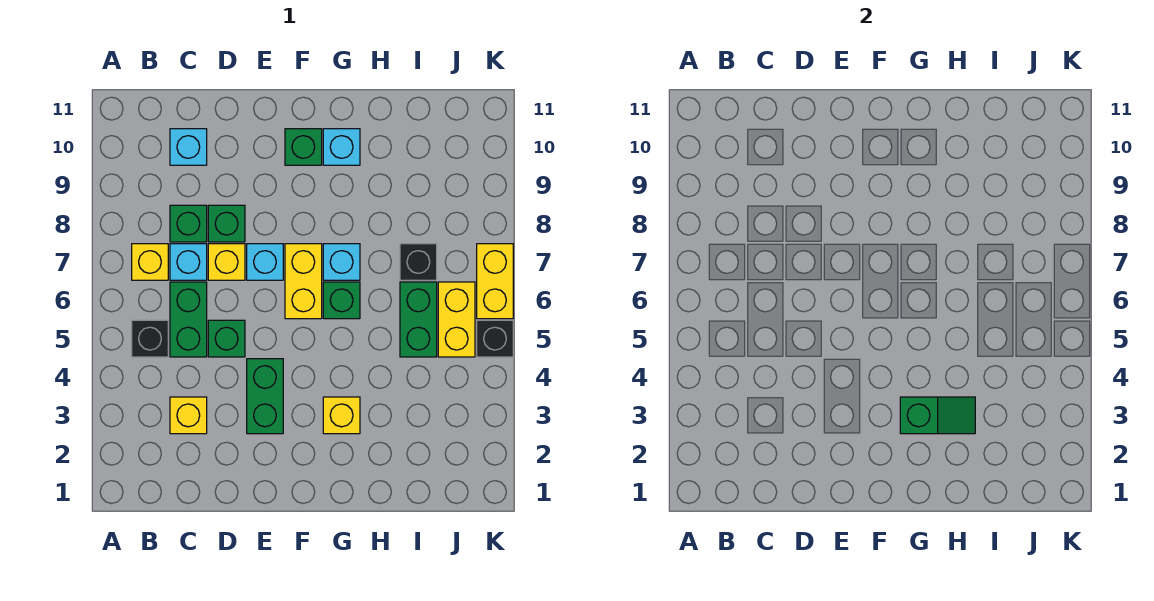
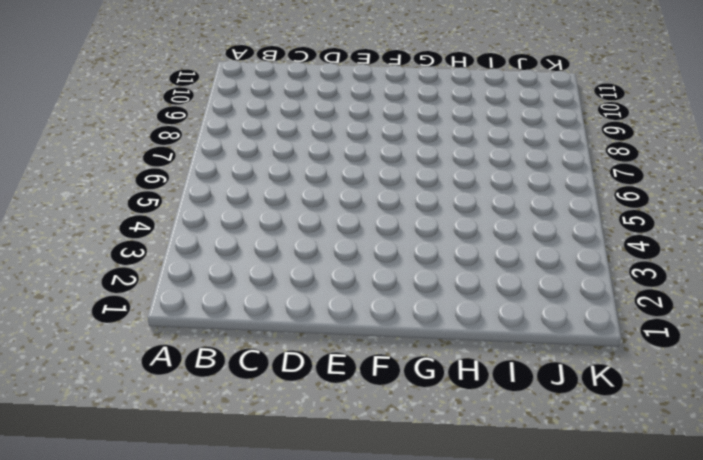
none -> black 1x1 brick [132,320,168,357]
none -> yellow 1x1 brick [132,244,168,280]
none -> yellow 1x1 brick [170,397,207,434]

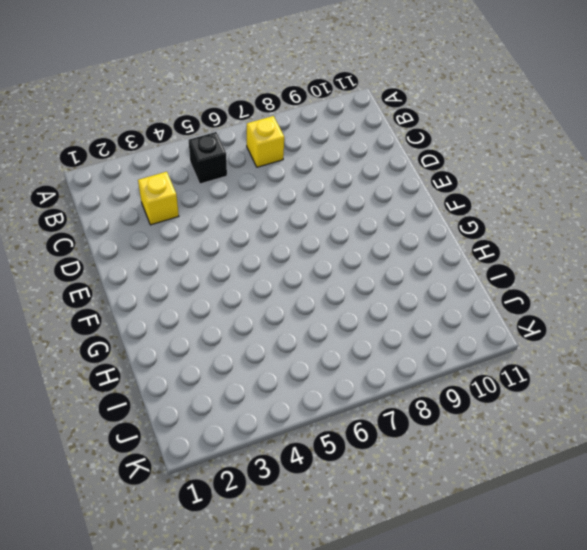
none -> green 1x2 brick [170,282,207,357]
none -> cyan 1x1 brick [170,244,207,280]
none -> green 1x1 brick [170,205,207,242]

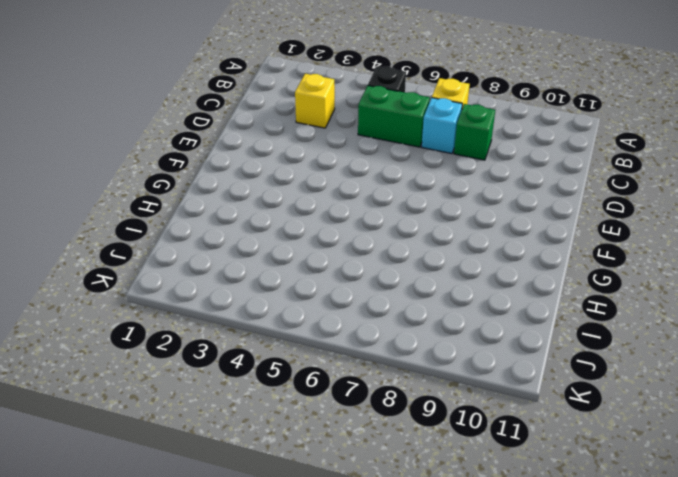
none -> cyan 1x1 brick [170,129,207,165]
none -> green 1x1 brick [208,320,245,357]
none -> yellow 1x1 brick [208,244,245,280]

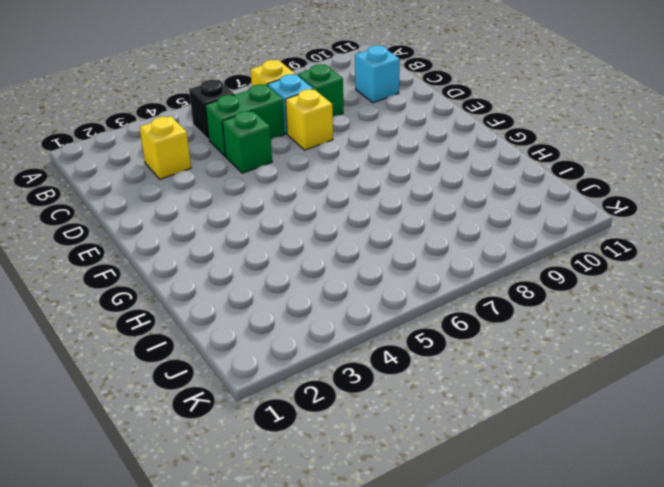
none -> green 1x1 brick [208,205,245,242]
none -> green 1x2 brick [247,359,283,434]
none -> cyan 1x1 brick [247,244,283,280]

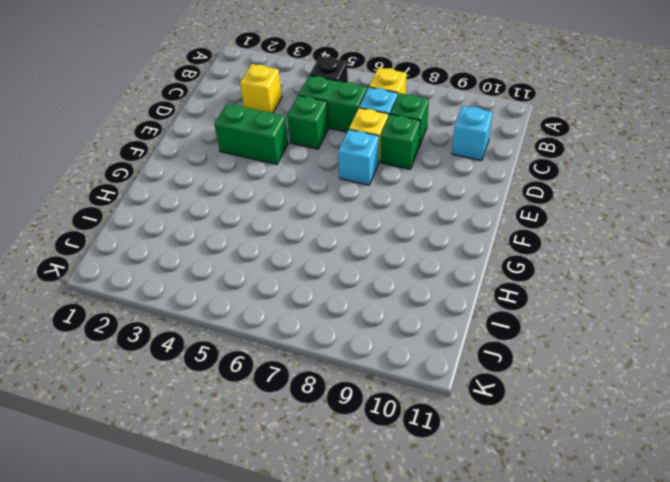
none -> yellow 1x2 brick [285,244,322,319]
none -> green 1x1 brick [285,129,322,165]
none -> yellow 1x1 brick [323,397,360,434]

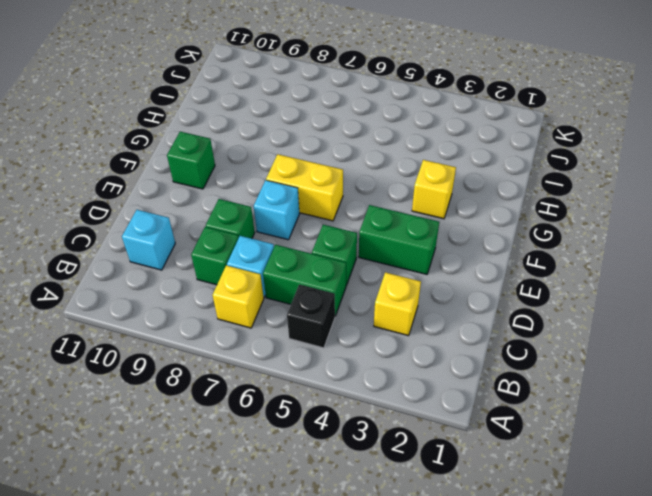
none -> yellow 1x1 brick [208,244,245,280]
none -> green 1x1 brick [323,282,360,319]
none -> cyan 1x1 brick [323,244,360,280]

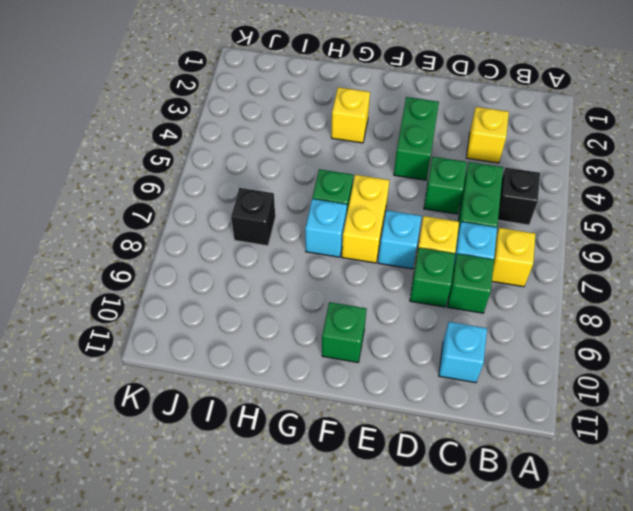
none -> cyan 1x1 brick [323,129,360,165]
none -> green 1x2 brick [400,282,437,357]
none -> yellow 1x2 brick [438,282,475,357]

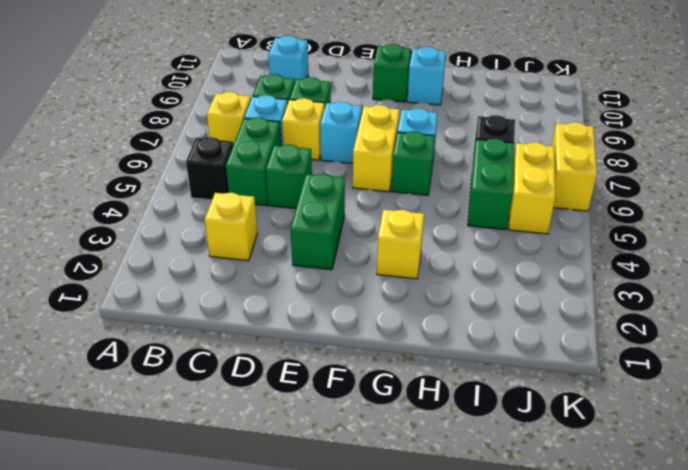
none -> black 1x1 brick [477,320,513,357]
none -> green 1x2 slope [900,397,975,434]

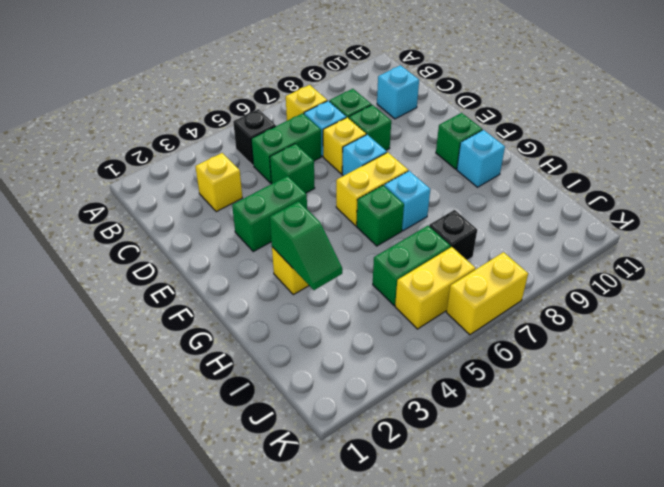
none -> black 1x1 brick [477,320,513,357]

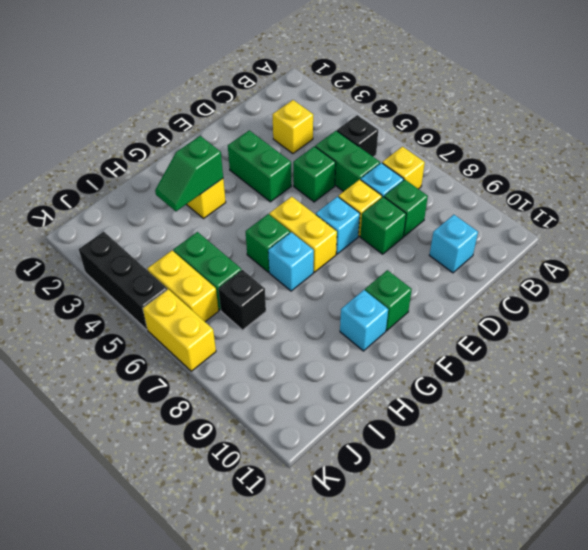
black 1x3 brick [79,232,167,330] -> black 1x1 brick [477,320,513,357]

